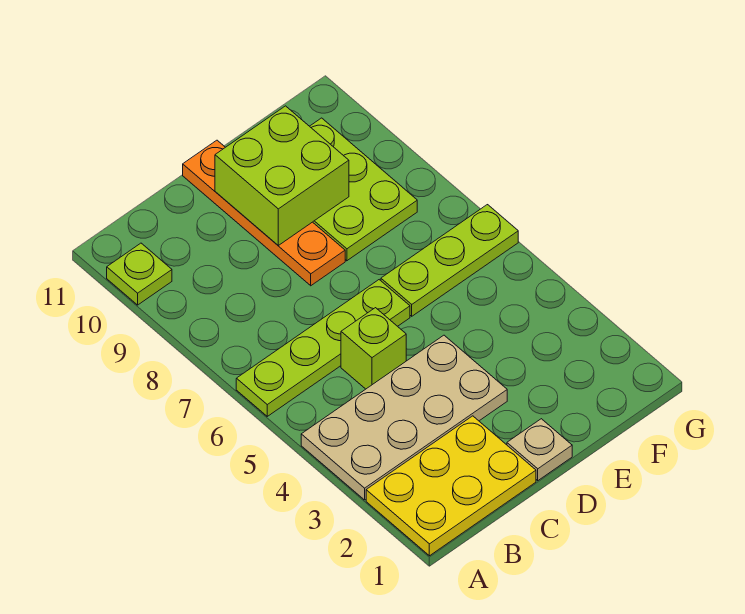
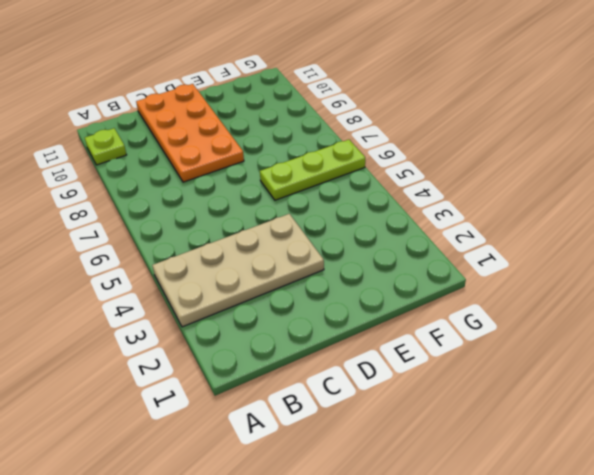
orange 2x4 plate [136,84,244,182] -> orange 1x4 plate [183,140,345,286]
none -> yellow 2x3 plate [366,416,536,556]
none -> lime 1x4 plate [236,280,410,416]

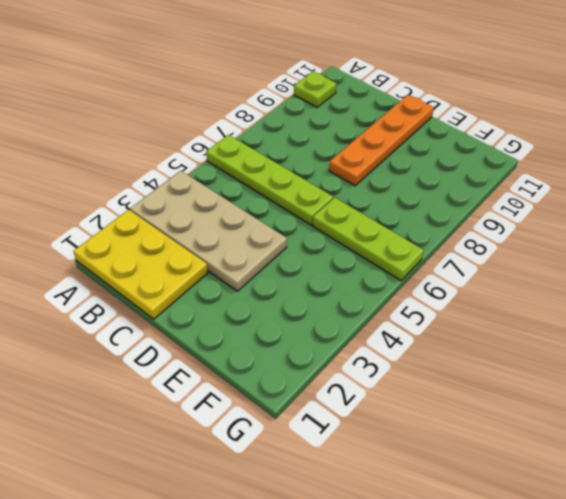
none -> lime 1x1 brick [341,308,406,389]
none -> tan 1x1 plate [507,419,572,481]

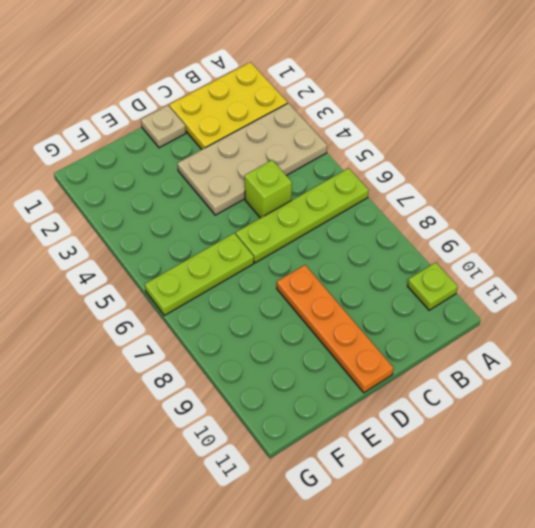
none -> lime 2x3 plate [310,118,417,261]
none -> lime 2x2 brick [215,106,349,245]

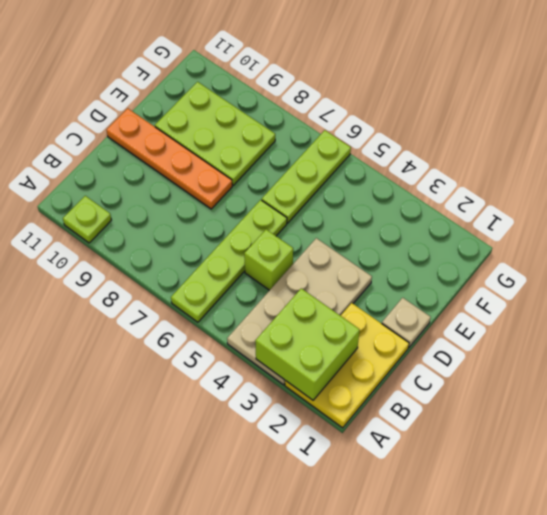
lime 2x2 brick [255,288,360,400] -> lime 2x2 brick moved to [215,106,349,245]

